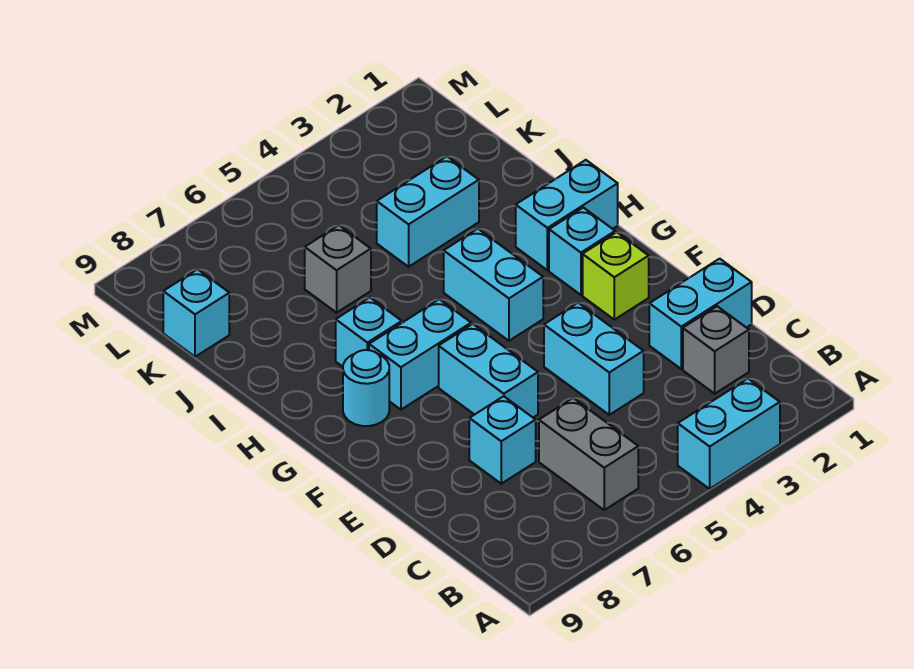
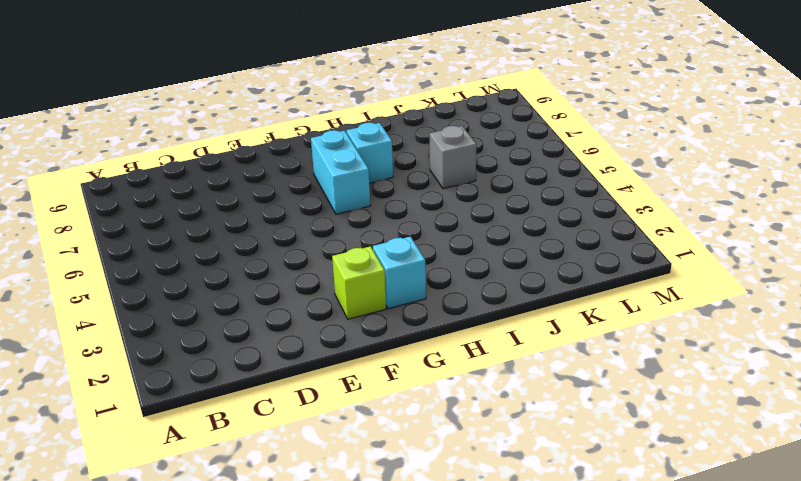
none -> cyan 1x2 brick [678,379,780,489]
none -> grey 1x2 brick [539,398,638,510]
none -> grey 1x1 brick [683,306,749,394]

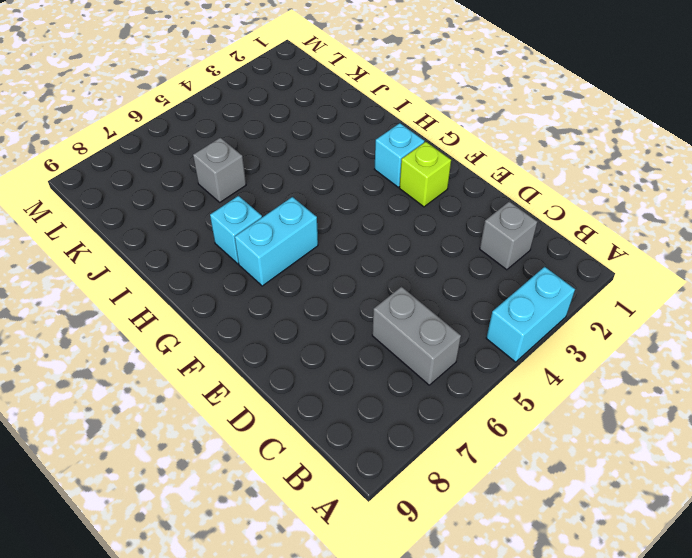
none -> cyan 1x2 brick [649,259,752,369]
none -> cyan 1x2 brick [544,303,644,415]
none -> cyan 1x1 brick [469,396,536,484]

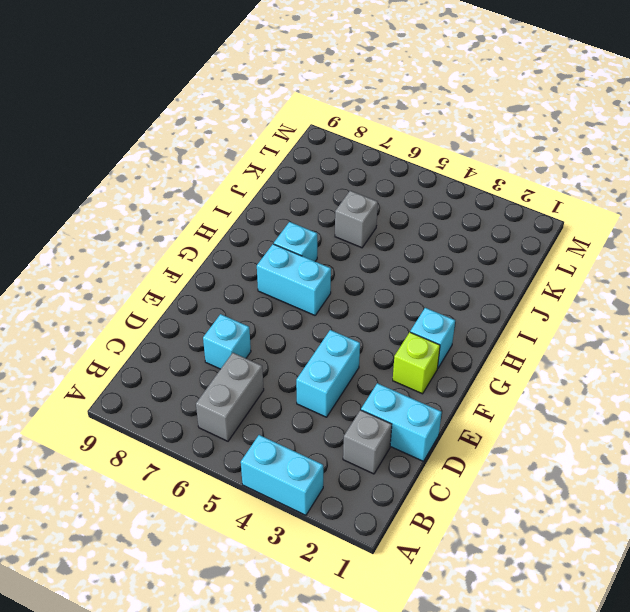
none -> cyan 1x2 brick [439,324,538,417]
none -> cyan 1x2 brick [444,229,543,341]
none -> cyan 1x1 round brick [343,350,389,426]

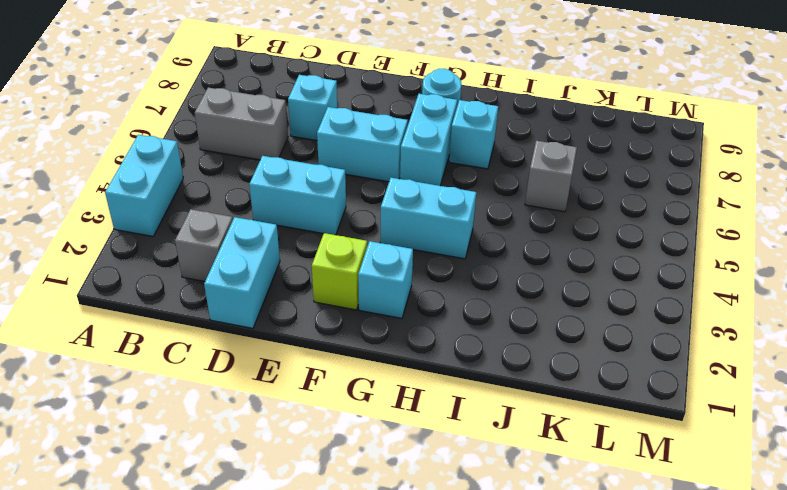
none -> cyan 1x2 brick [516,160,618,270]
none -> cyan 1x2 brick [377,157,479,267]
none -> cyan 1x1 brick [163,269,229,357]

